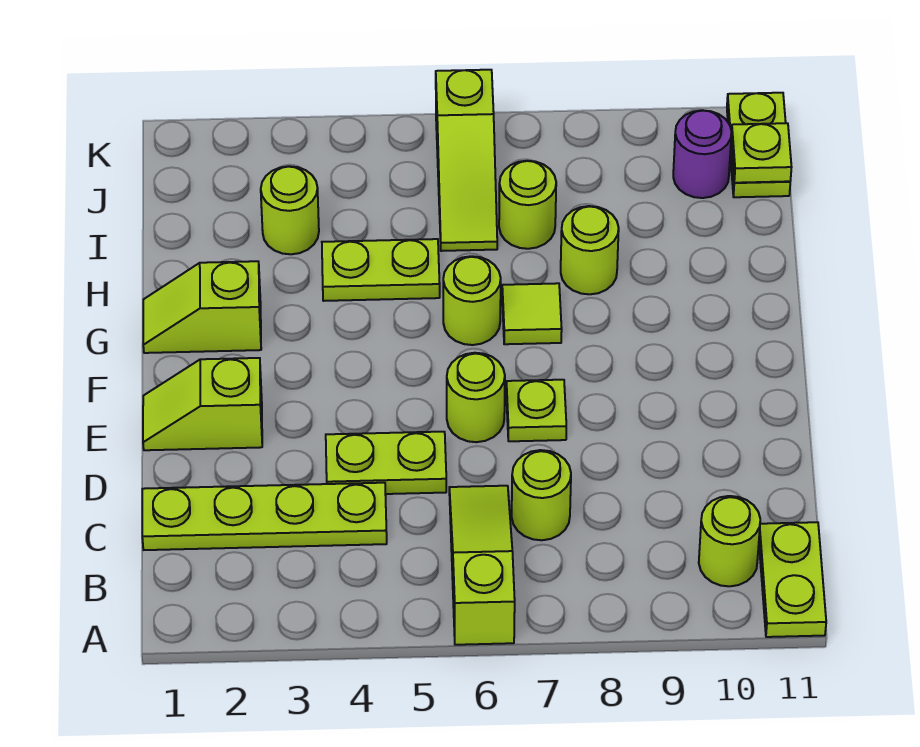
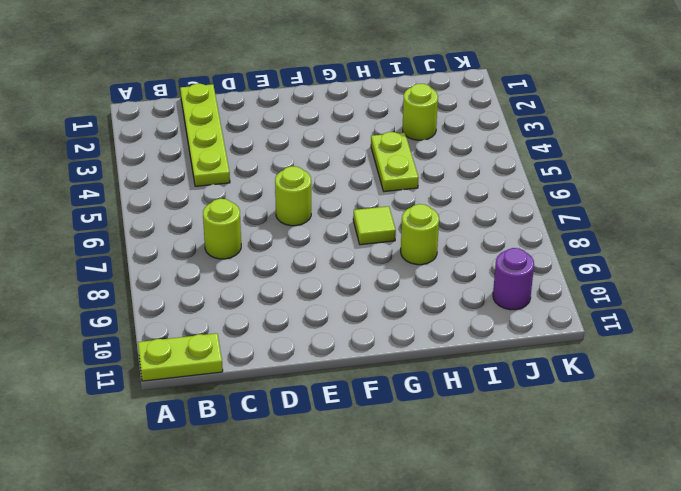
none -> lime 1x3 slope [449,486,515,645]
none -> lime 1x1 round brick [699,496,760,586]
none -> lime 1x2 plate [326,432,446,494]

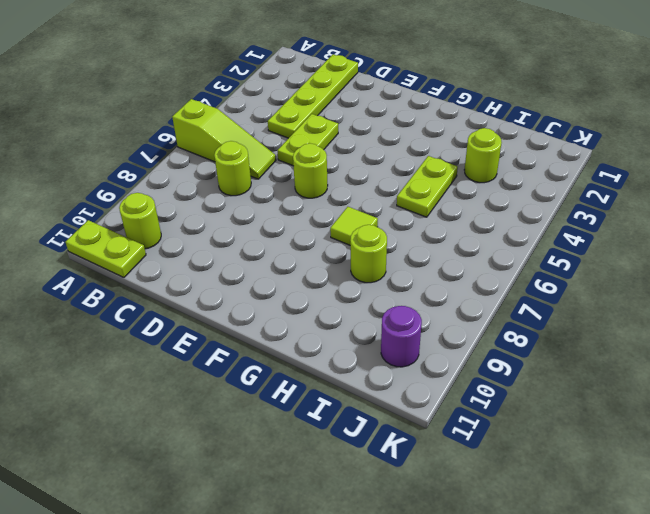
none -> lime 1x2 slope [143,358,262,450]
none -> lime 1x1 plate [506,380,566,441]
none -> lime 1x2 slope [143,261,261,353]

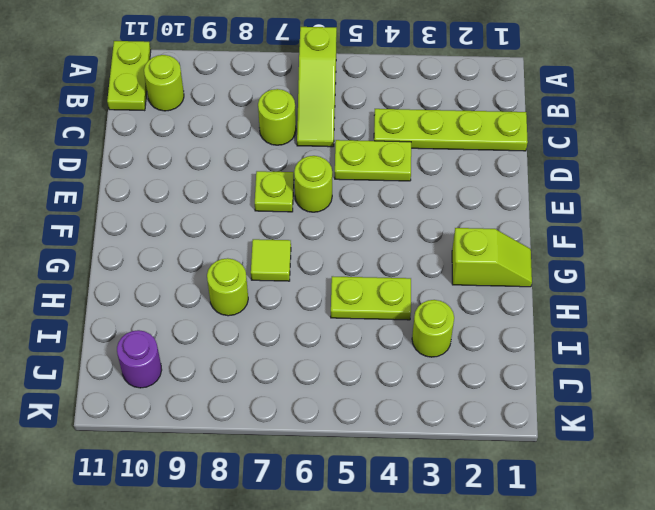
none -> lime 1x2 slope [143,358,262,450]
none -> lime 1x1 round brick [443,256,501,345]
none -> lime 1x3 slope [436,70,497,251]

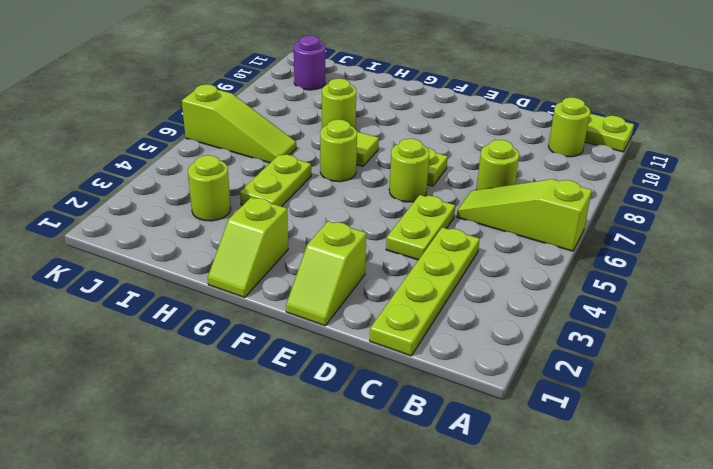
none -> lime 1x1 round brick [499,161,556,249]
none -> lime 1x2 plate [727,93,790,197]
none -> lime 1x1 plate [731,123,792,183]

